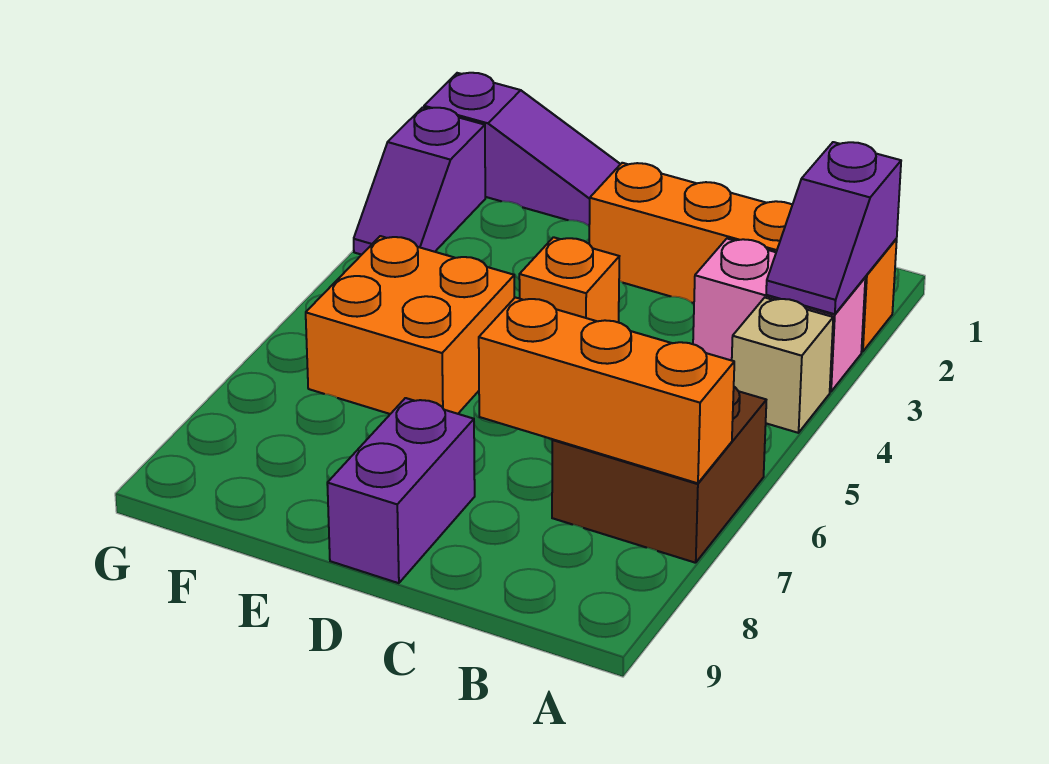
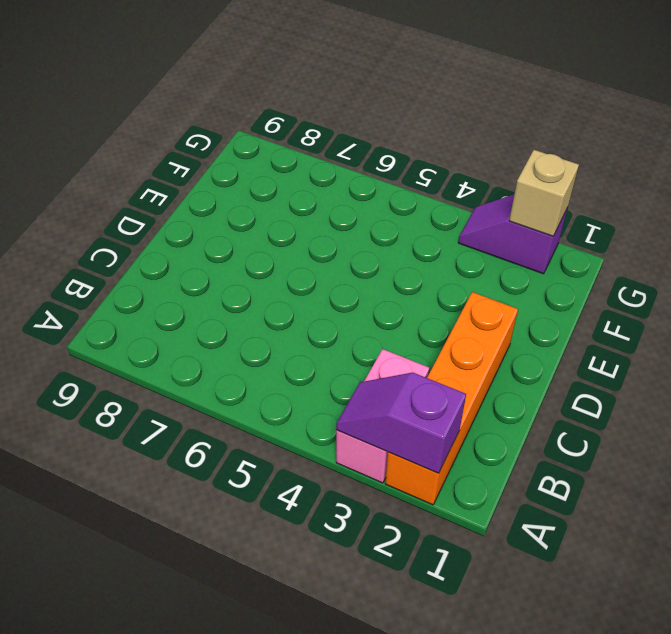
tan 1x1 brick [509,150,579,236] -> tan 1x1 brick moved to [732,298,833,433]
none -> brown 2x2 brick [552,387,766,563]
none -> orange 1x1 brick [519,237,619,322]

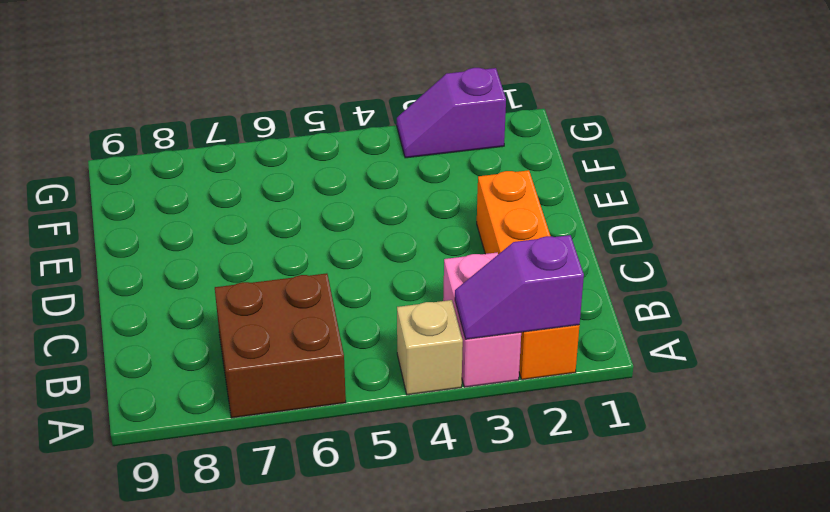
none -> orange 1x1 brick [519,237,619,322]
none -> purple 1x2 brick [327,398,475,583]

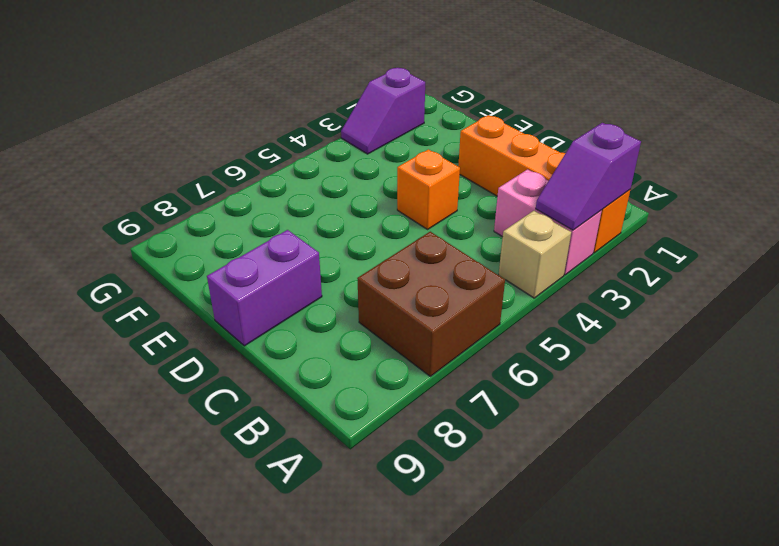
none -> purple 1x3 slope [424,73,620,226]
none -> orange 2x2 brick [306,236,514,414]

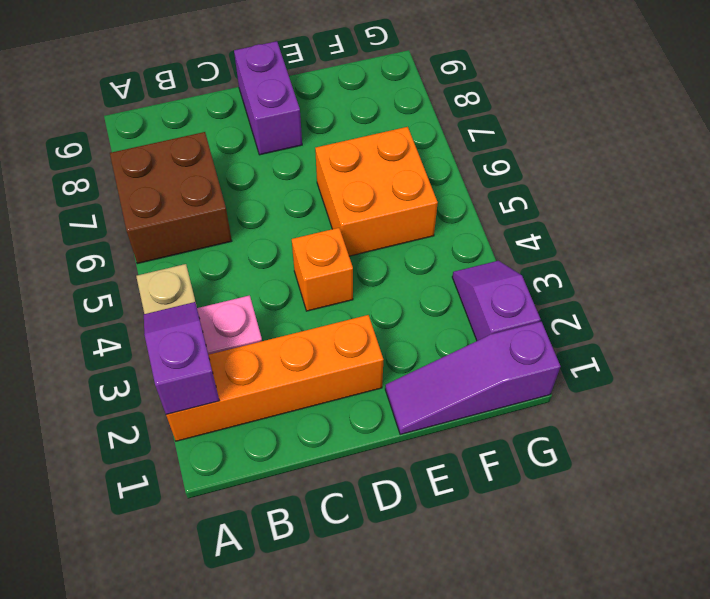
none -> orange 1x3 brick [479,297,734,483]

